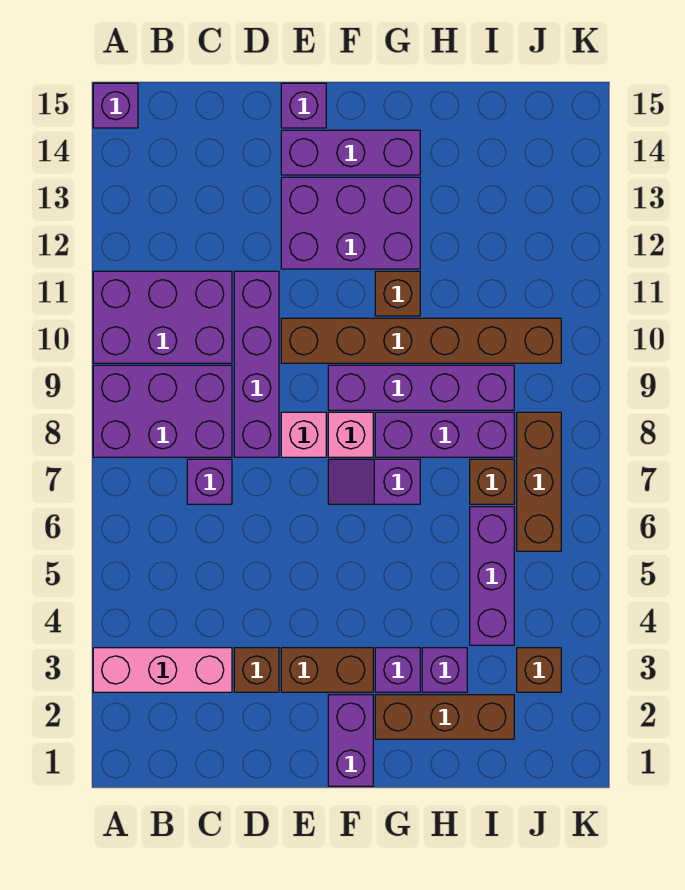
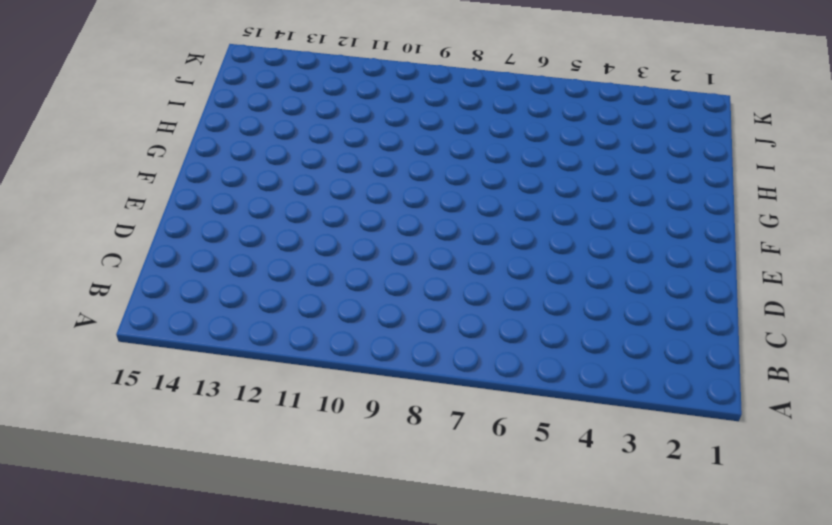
none -> pink 1x3 brick [93,648,232,692]
none -> purple 2x3 brick [93,365,232,457]
none -> purple 2x3 brick [93,271,232,363]

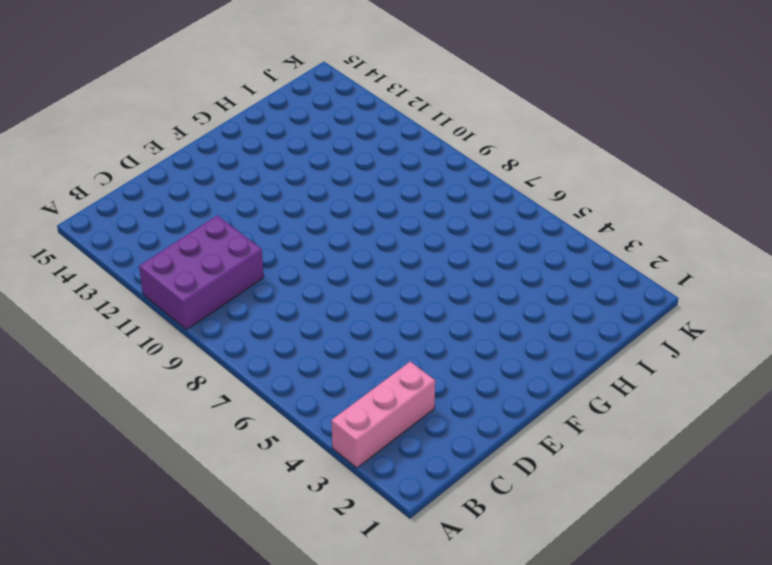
none -> purple 2x3 brick [93,365,232,457]
none -> purple 1x1 brick [93,83,138,128]
none -> purple 1x1 brick [187,459,232,504]

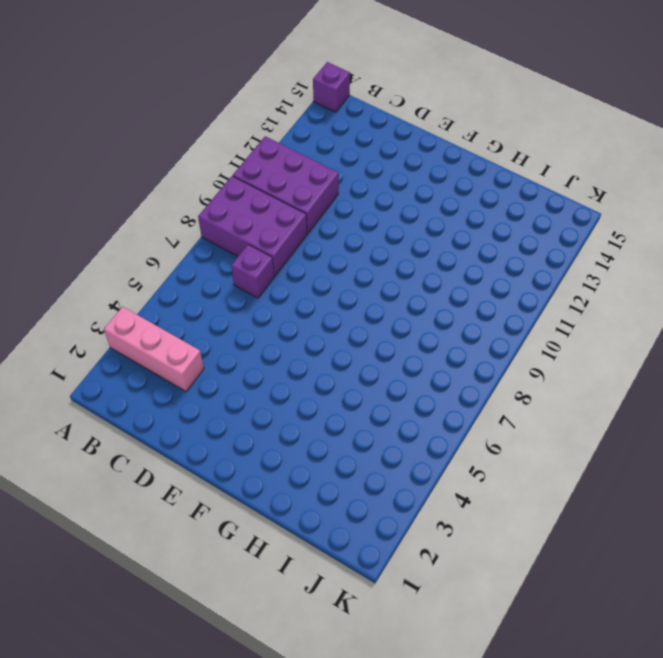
none -> brown 1x1 brick [234,648,279,692]
none -> purple 1x4 brick [234,271,279,457]
none -> brown 1x2 brick [281,648,373,692]

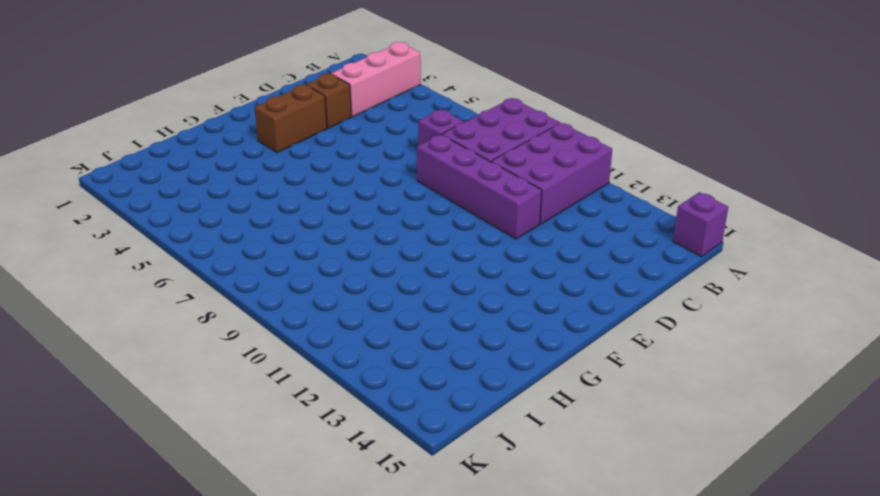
none -> pink 1x1 brick [281,412,326,457]
none -> brown 1x6 brick [281,318,561,363]
none -> purple 2x3 brick [281,177,420,269]

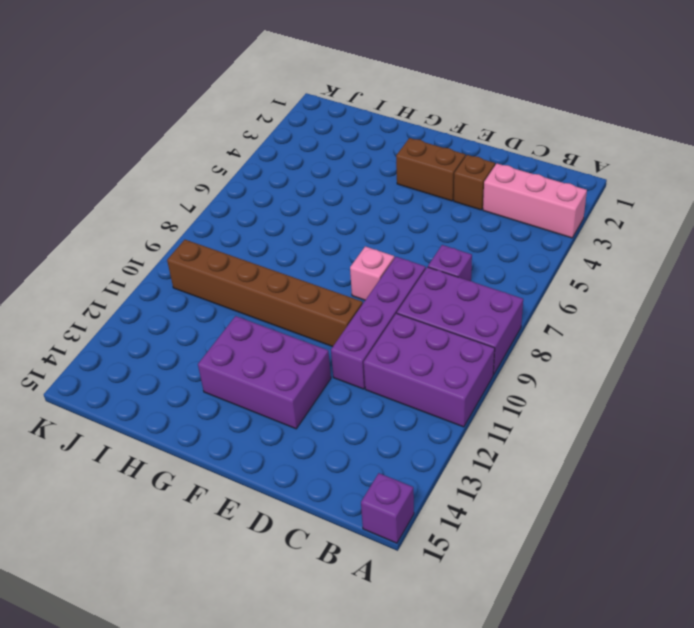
none -> purple 1x3 brick [281,130,420,175]
none -> purple 1x1 brick [281,83,326,128]
none -> purple 1x2 brick [328,695,373,786]

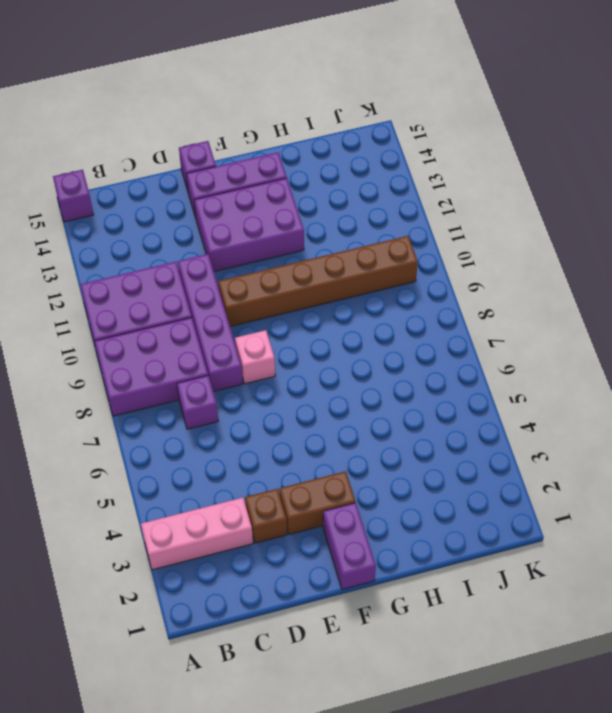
none -> purple 1x2 slope [328,459,420,504]
none -> pink 1x1 brick [328,412,373,457]
none -> purple 1x4 brick [328,365,514,410]

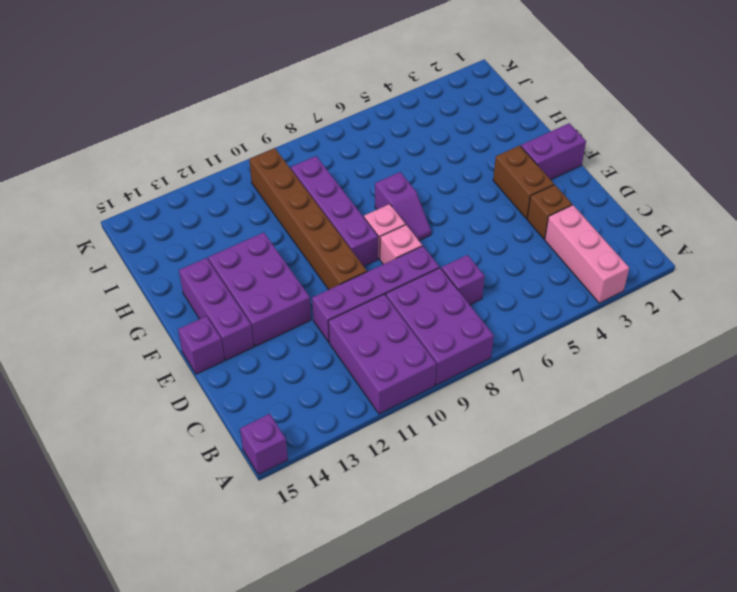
none -> brown 1x3 brick [375,695,514,739]
none -> purple 1x1 brick [375,648,420,692]
none -> purple 1x3 brick [375,412,514,457]

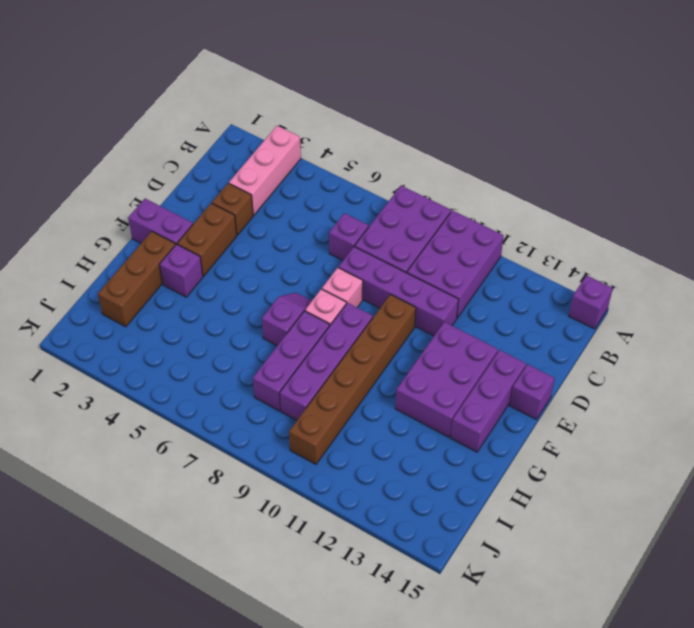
none -> brown 1x1 brick [375,271,420,316]
none -> purple 1x1 brick [422,648,467,692]
none -> purple 1x3 brick [470,507,514,645]

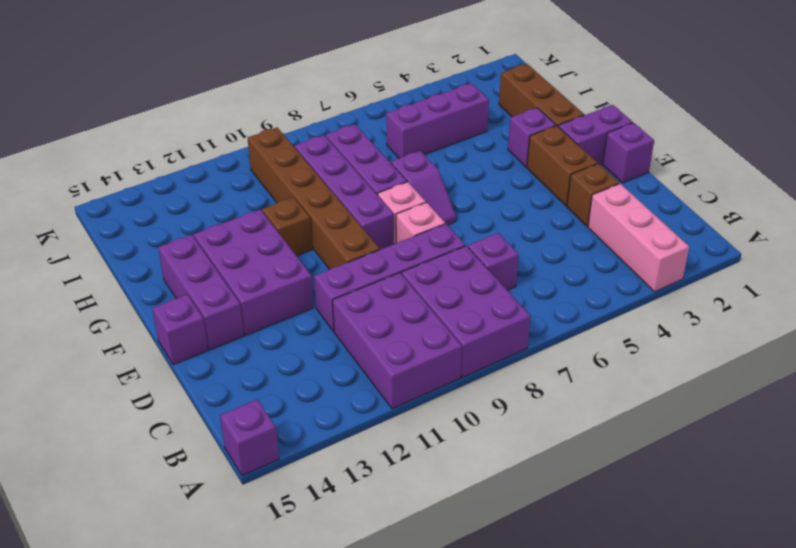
purple 1x1 brick [603,123,654,183] -> purple 1x1 brick moved to [422,648,467,692]
none -> brown 1x1 brick [470,459,514,504]
none -> brown 1x1 brick [517,648,561,692]
none -> brown 1x3 brick [517,412,561,551]

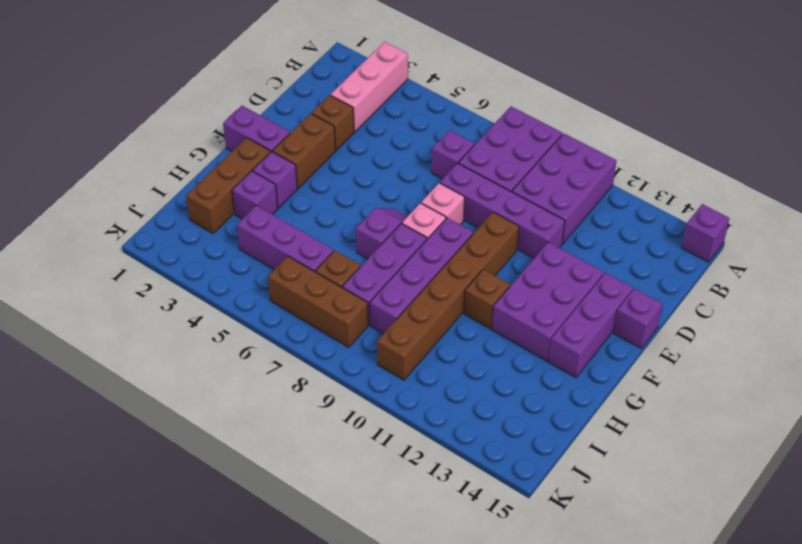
none -> brown 1x1 brick [517,648,561,692]

